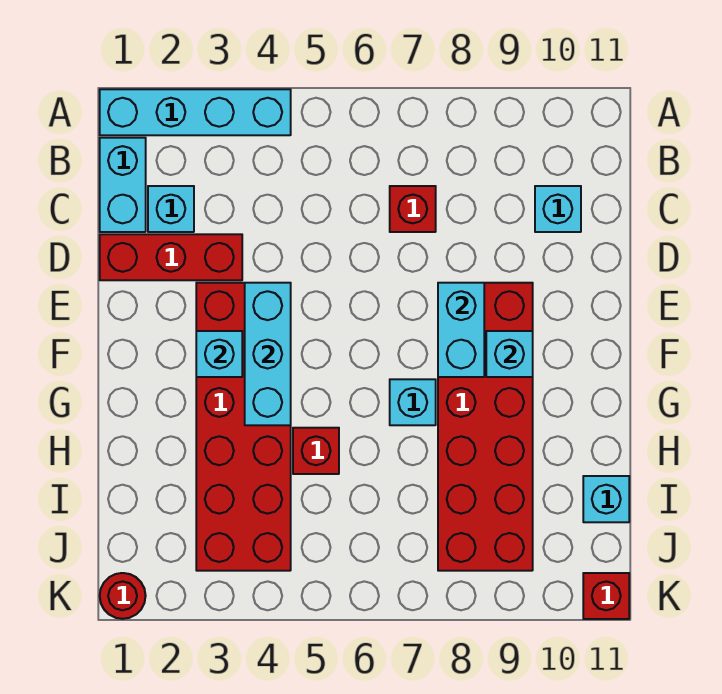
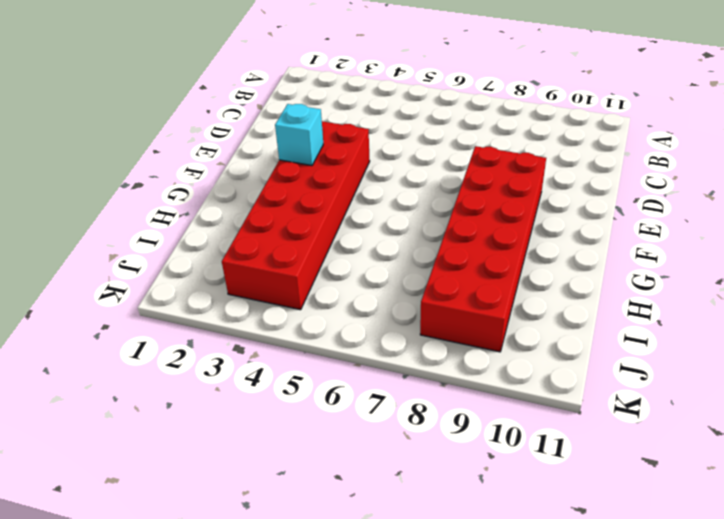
none -> cyan 1x4 brick [100,89,291,135]
none -> cyan 1x2 brick [100,138,146,232]
none -> cyan 1x1 brick [148,186,194,232]

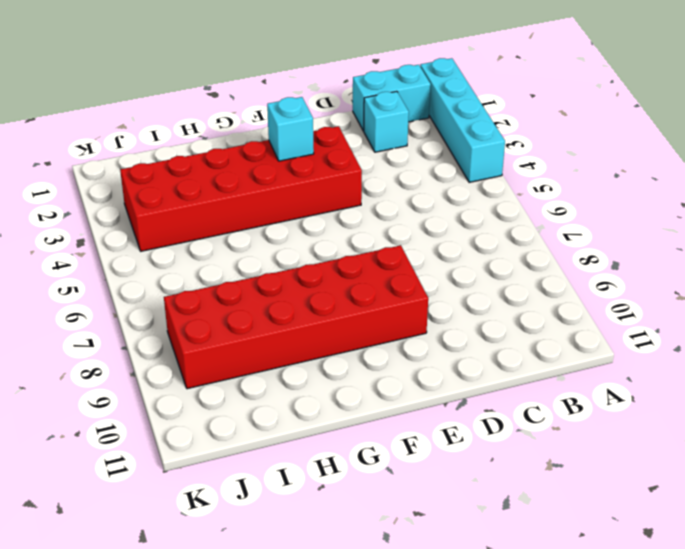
none -> red 1x1 brick [390,186,436,232]
none -> cyan 1x1 brick [535,186,581,232]
none -> red 1x3 brick [100,234,242,280]

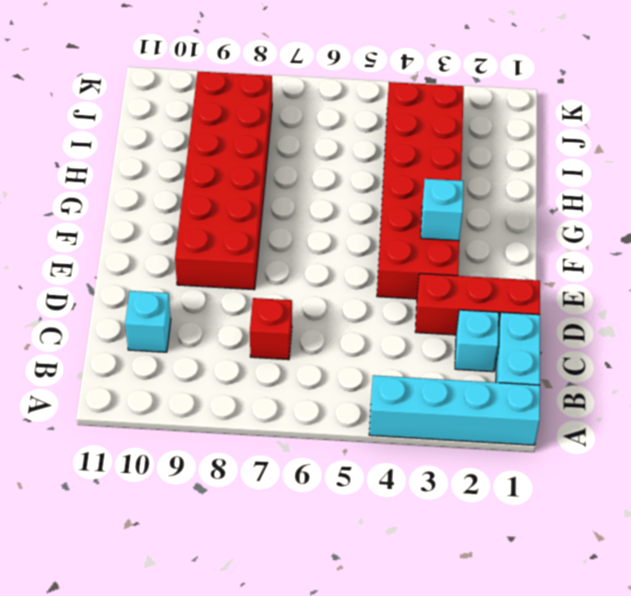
none -> cyan 1x1 brick [390,379,436,425]
none -> red 1x1 brick [293,428,339,474]
none -> cyan 1x1 brick [583,476,629,522]

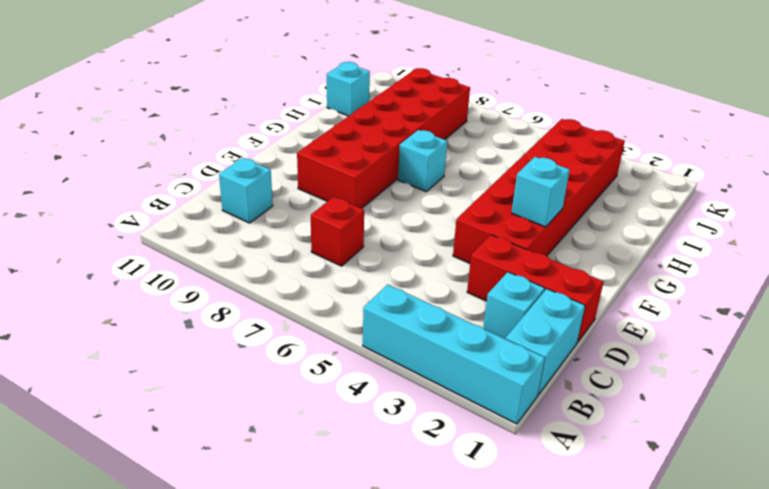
none -> red 1x1 brick [293,428,339,474]
none -> red 1x1 round brick [100,573,146,619]
none -> red 1x1 brick [583,573,629,619]

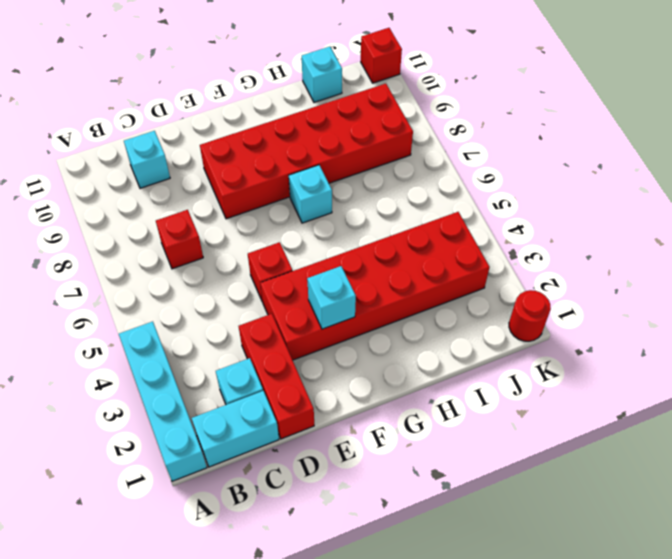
red 1x1 brick [248,242,292,302] -> red 1x1 brick moved to [293,428,339,474]
none -> cyan 1x3 brick [245,283,291,425]
none -> cyan 1x2 brick [438,283,484,377]
none -> cyan 1x1 brick [486,331,533,377]

